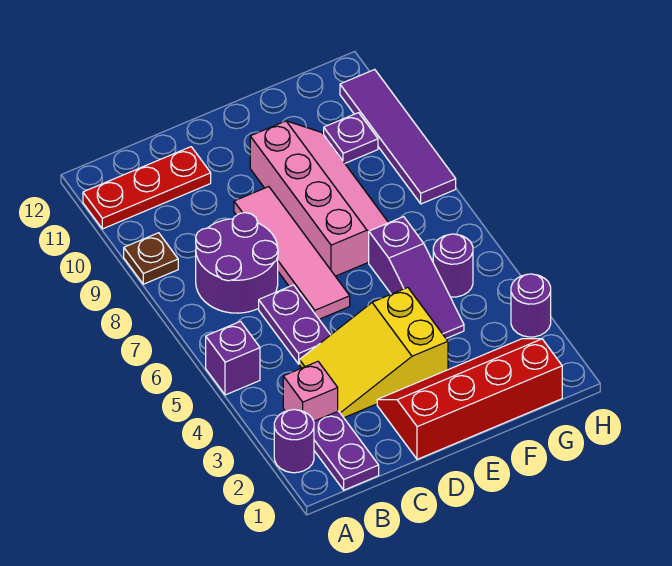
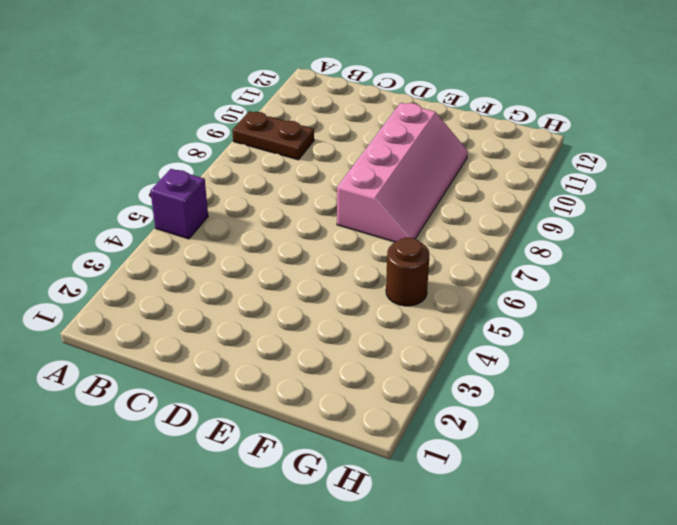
brown 1x2 plate [232,111,314,160] -> brown 1x1 plate [124,233,178,284]
brown 1x1 round brick [386,238,429,306] -> purple 1x1 round brick [433,234,473,297]
none -> purple 1x1 round brick [274,410,314,473]
none -> red 1x3 plate [83,147,211,229]
none -> purple 1x2 plate [314,411,379,490]

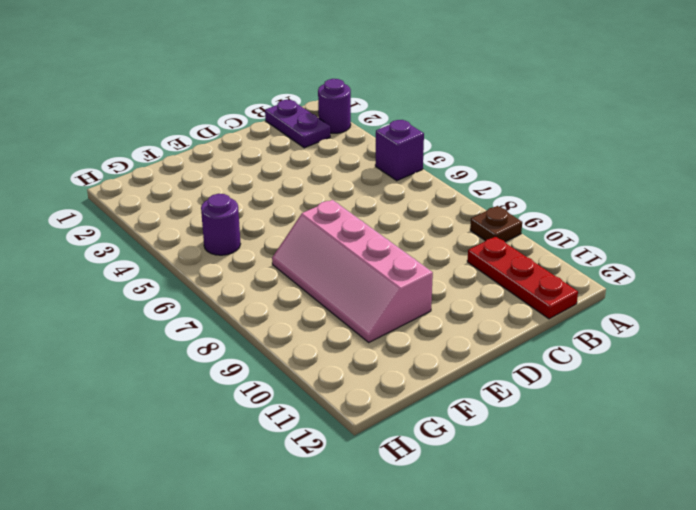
red 1x3 plate [467,236,578,319] -> red 1x3 plate turned to [83,147,211,229]
none -> pink 1x1 brick [283,362,338,421]
none -> purple 2x2 round brick [196,213,278,313]
none -> yellow 2x3 slope [300,287,448,418]

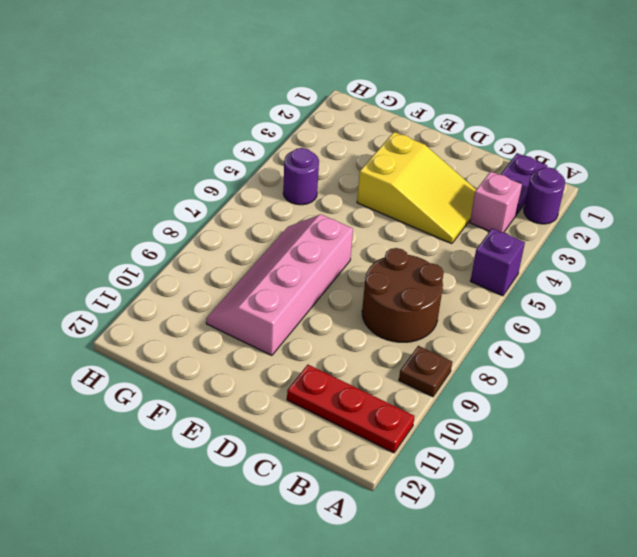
brown 2x2 round brick [362,248,444,342] -> purple 2x2 round brick [196,213,278,313]
none -> purple 1x2 plate [259,285,330,364]
none -> red 2x4 slope [377,339,562,459]
none -> pink 1x4 tile [234,187,350,319]

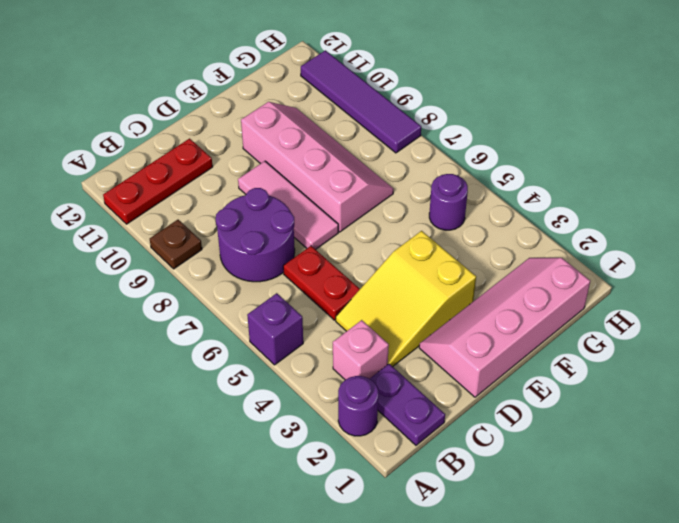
red 1x2 plate [283,246,360,320] -> purple 1x2 plate [259,285,330,364]
pink 2x4 slope [419,258,590,397] -> red 2x4 slope [377,339,562,459]
pink 1x3 tile [238,161,338,250] -> pink 1x4 tile [234,187,350,319]
none -> purple 1x3 slope [369,217,464,338]
none -> purple 1x1 plate [324,113,378,163]
none -> purple 1x1 round brick [511,274,551,337]

